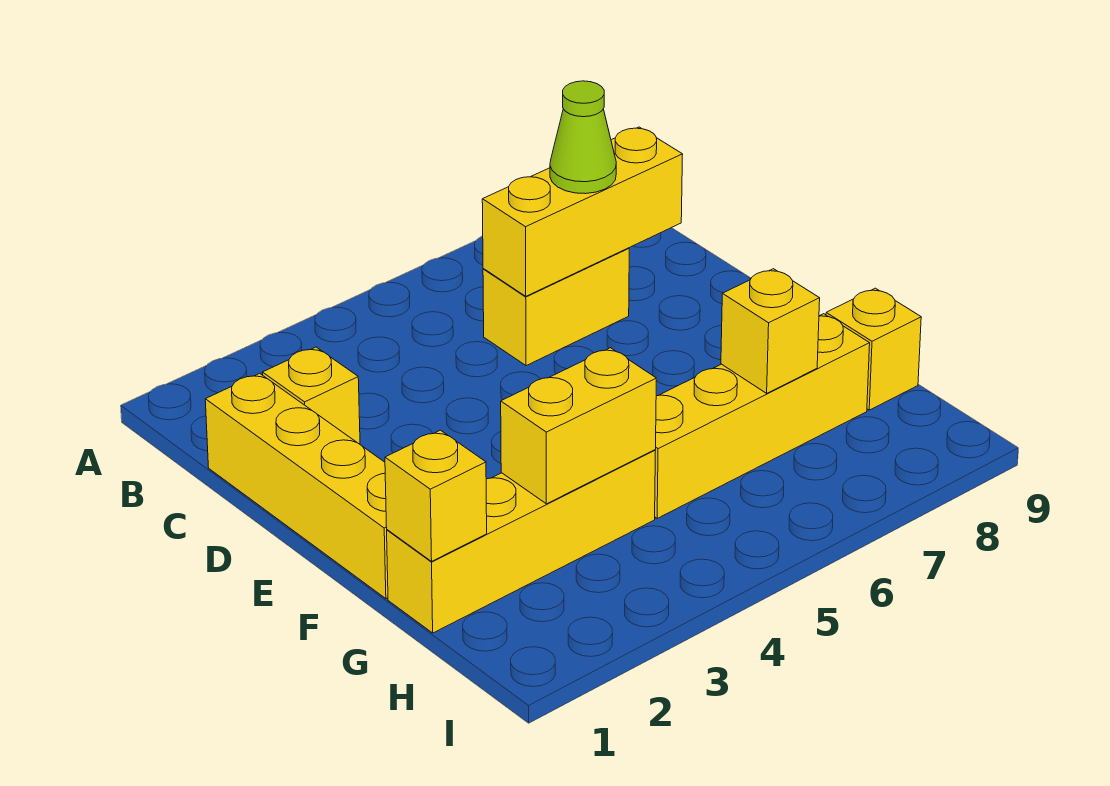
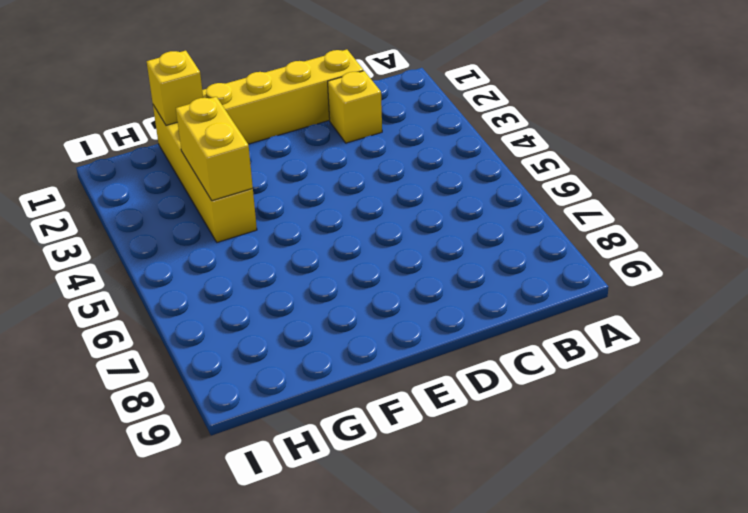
none -> yellow 1x2 brick [483,248,629,366]
none -> yellow 1x4 brick [655,314,870,518]

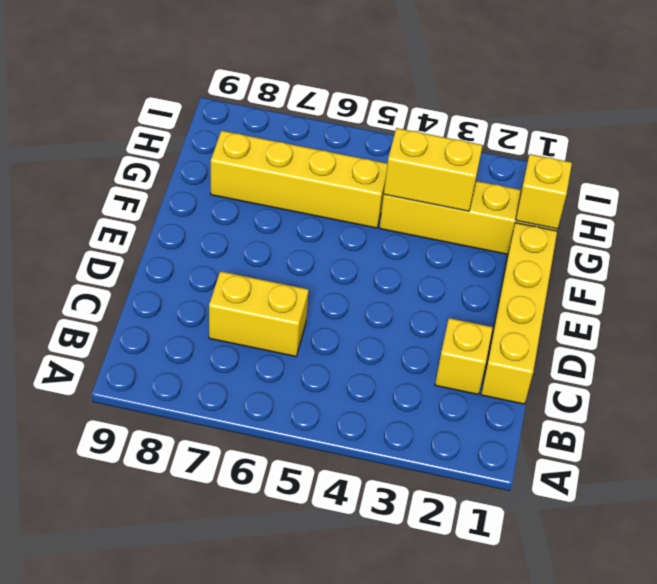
none -> yellow 1x1 brick [826,288,921,410]
none -> yellow 1x3 brick [482,127,683,296]

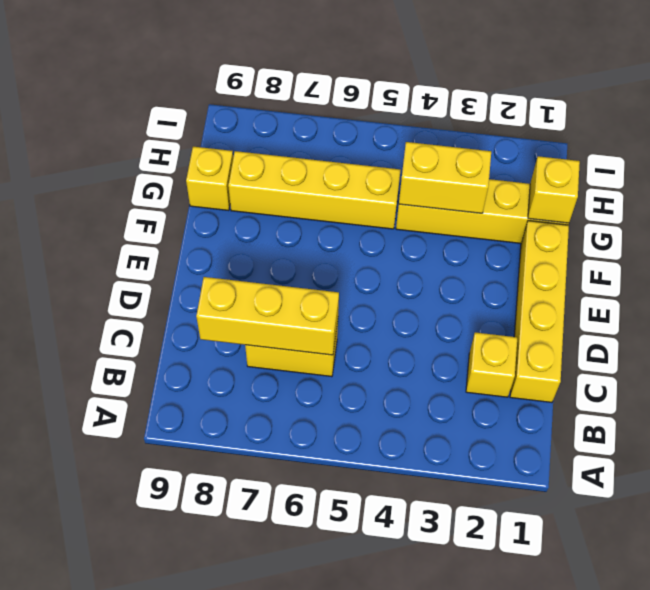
none -> yellow 1x1 brick [721,269,820,393]
none -> lime 1x1 cone [550,81,616,194]

